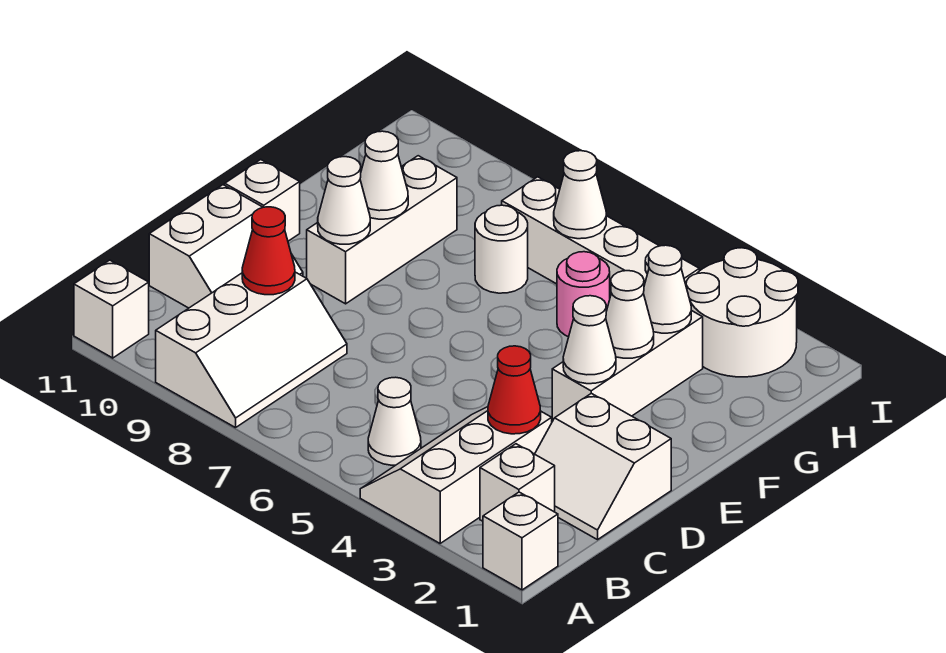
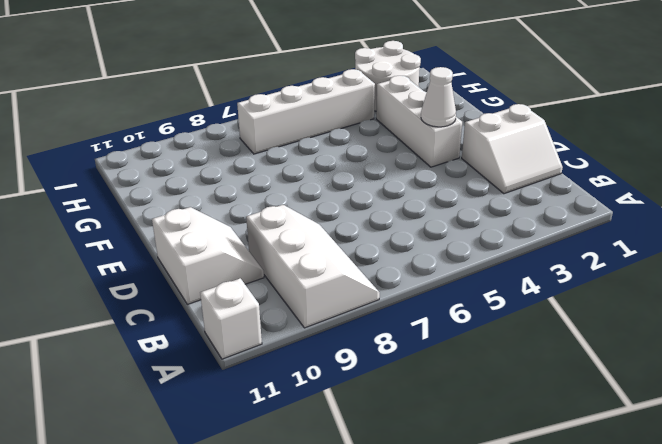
none -> white 1x1 brick [483,492,558,590]
none -> white 2x3 slope [360,407,552,543]
none -> white 1x1 brick [480,444,555,521]

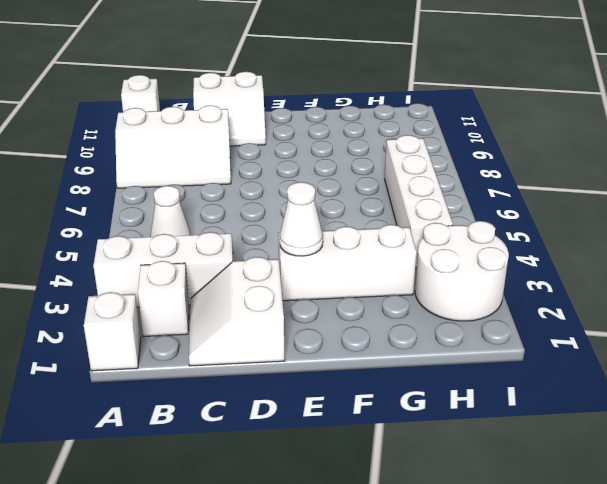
none -> white 1x3 brick [307,156,457,304]
none -> white 1x1 brick [225,160,300,241]
none -> pink 1x1 round brick [557,252,610,337]

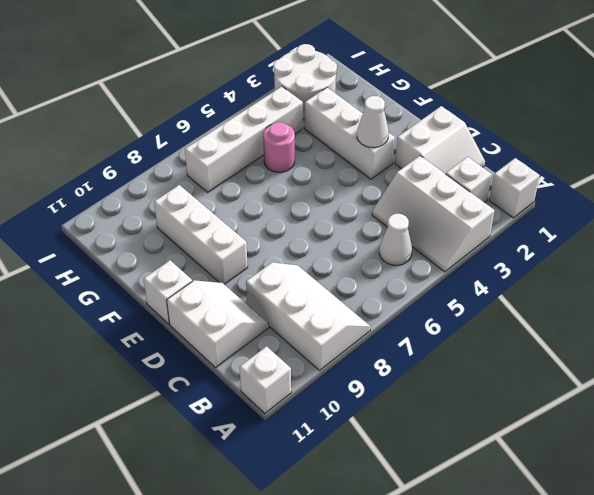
none -> white 1x1 round brick [475,205,528,293]
none -> red 1x1 cone [488,346,541,434]
none -> red 1x1 cone [242,207,295,295]

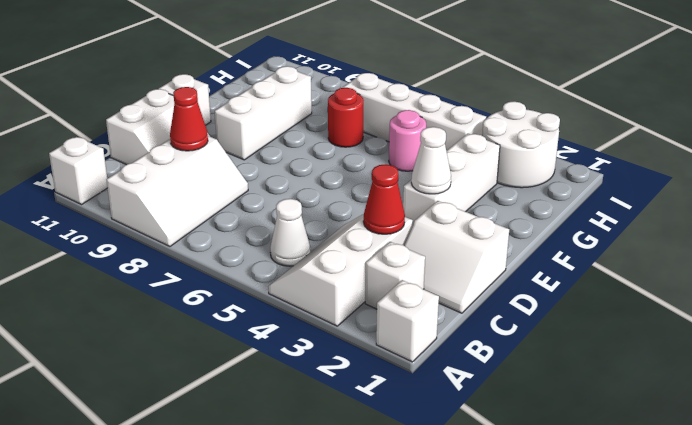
red 1x1 round brick [328,88,364,147] -> white 1x1 round brick [475,205,528,293]
none -> white 1x1 cone [318,157,370,244]
none -> white 1x1 cone [606,271,654,358]
none -> white 1x1 cone [360,131,408,219]

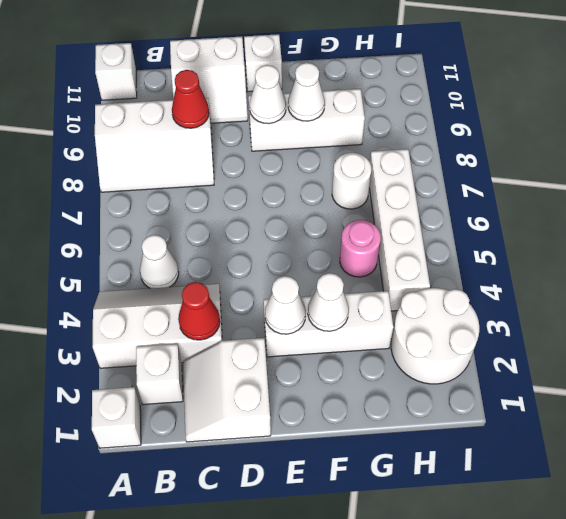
none -> white 1x1 cone [643,245,691,333]
none -> white 1x1 cone [554,151,606,239]

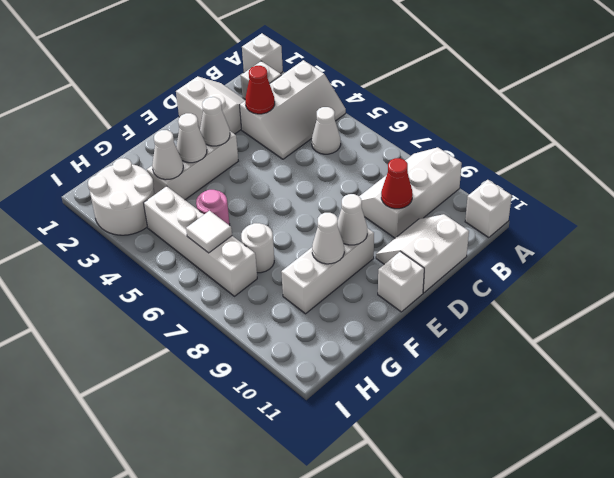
white 1x1 tile [186,211,232,253] -> white 1x1 cone [554,151,606,239]

